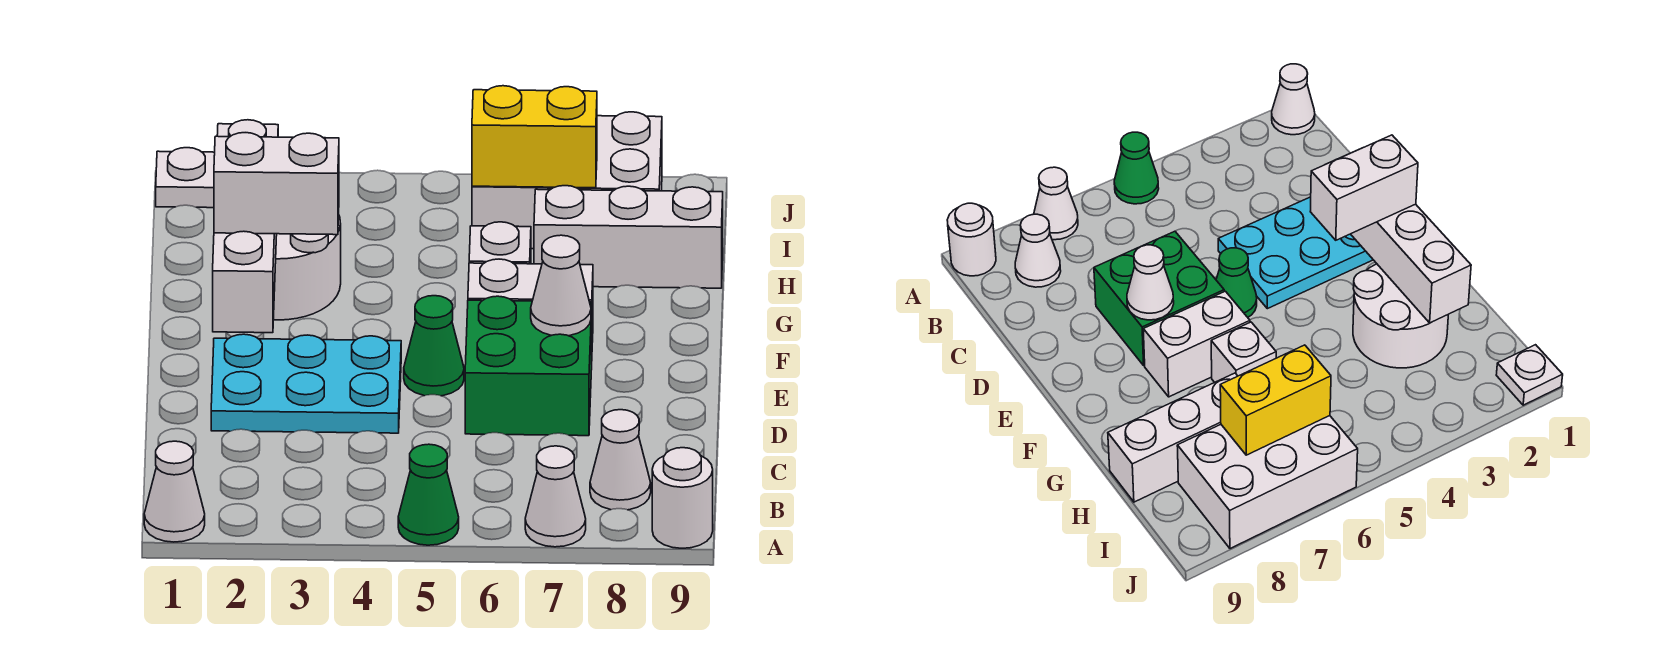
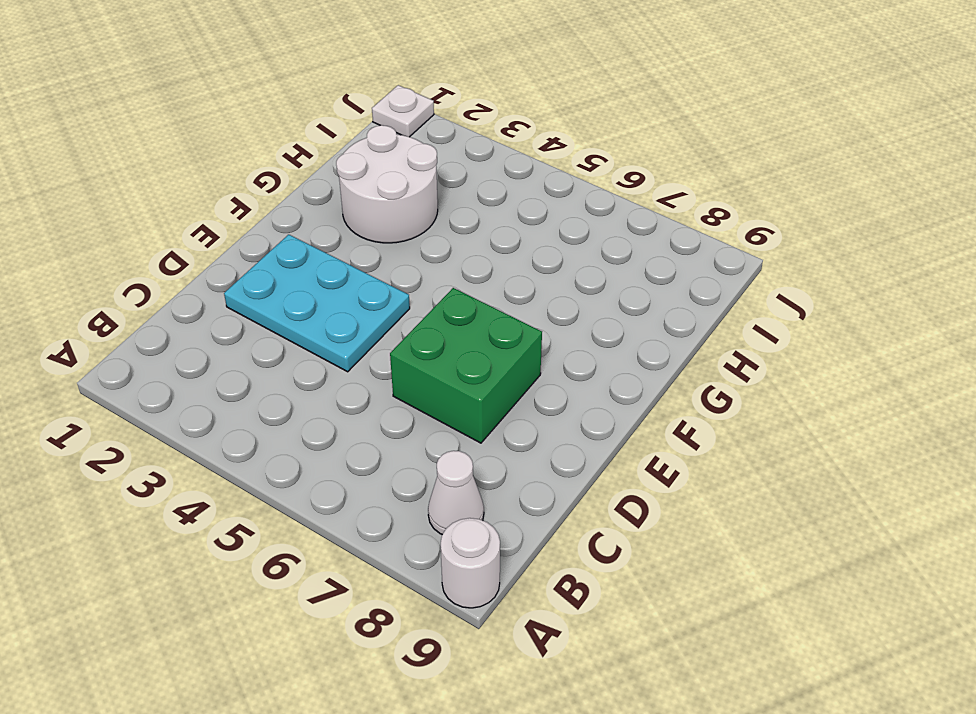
none -> white 1x1 cone [144,441,205,542]
none -> green 1x1 cone [398,444,459,545]
none -> white 1x1 cone [525,446,586,547]

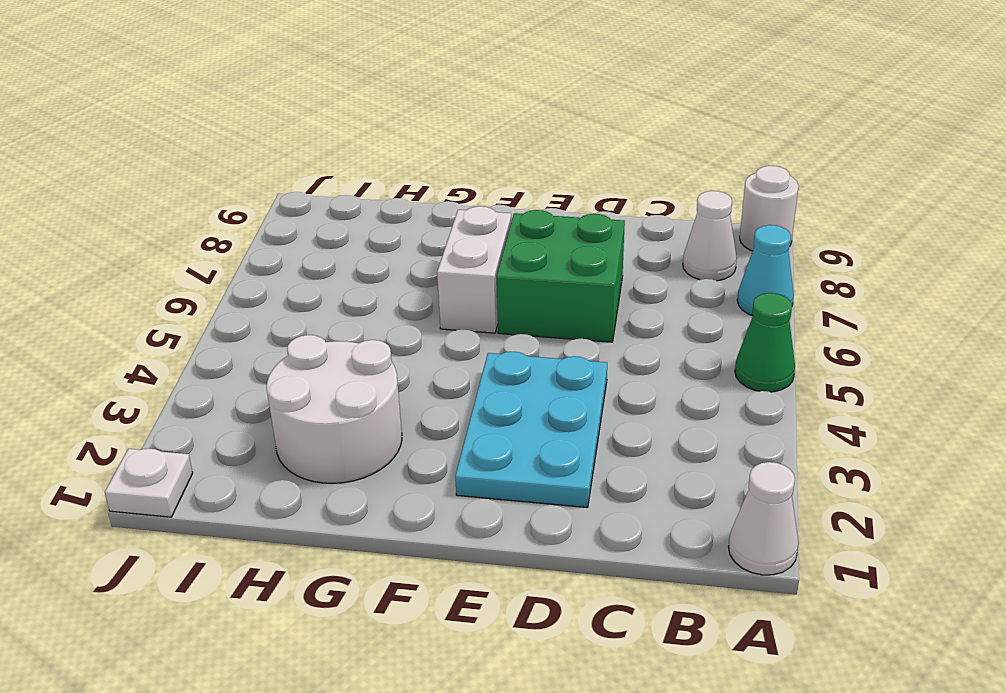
cyan 1x1 cone [737,225,794,315] -> white 1x1 cone [525,446,586,547]
none -> green 1x1 cone [404,296,464,396]
none -> white 1x1 brick [469,222,531,264]
none -> white 1x3 brick [534,186,723,288]

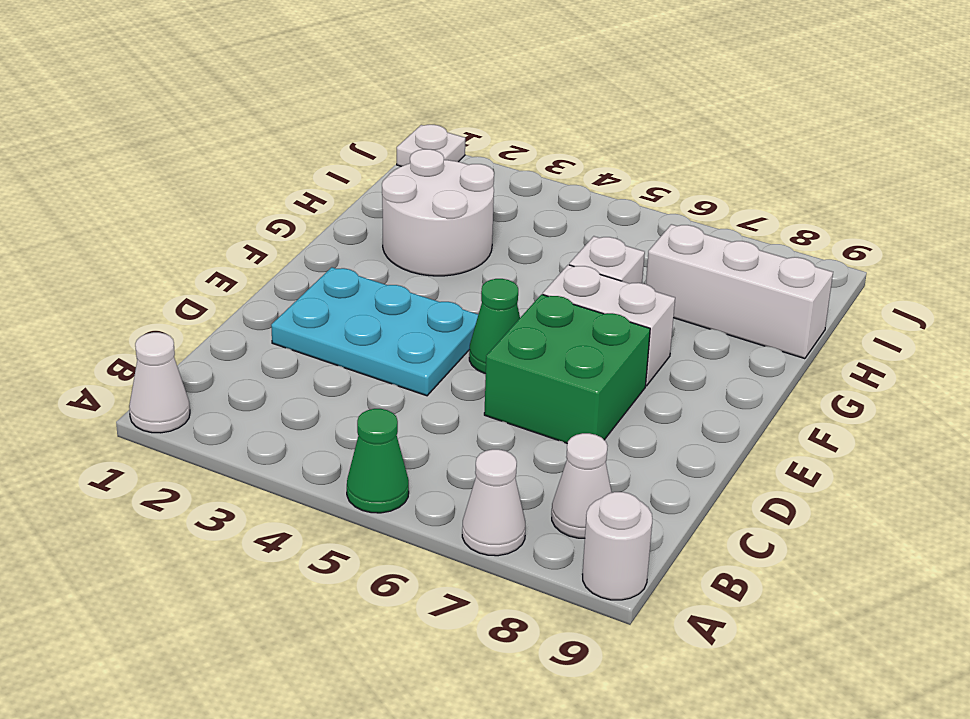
none -> white 2x3 brick [472,112,662,249]
none -> white 1x4 brick [213,120,278,333]
none -> white 1x1 cone [531,235,591,336]

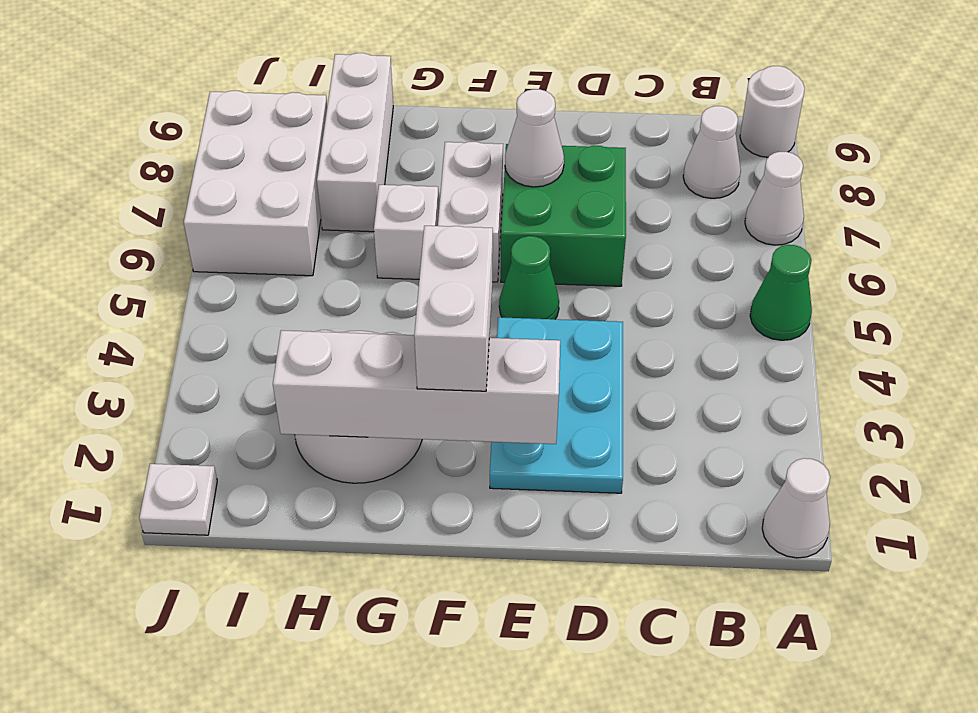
none -> yellow 1x2 brick [472,86,597,188]

